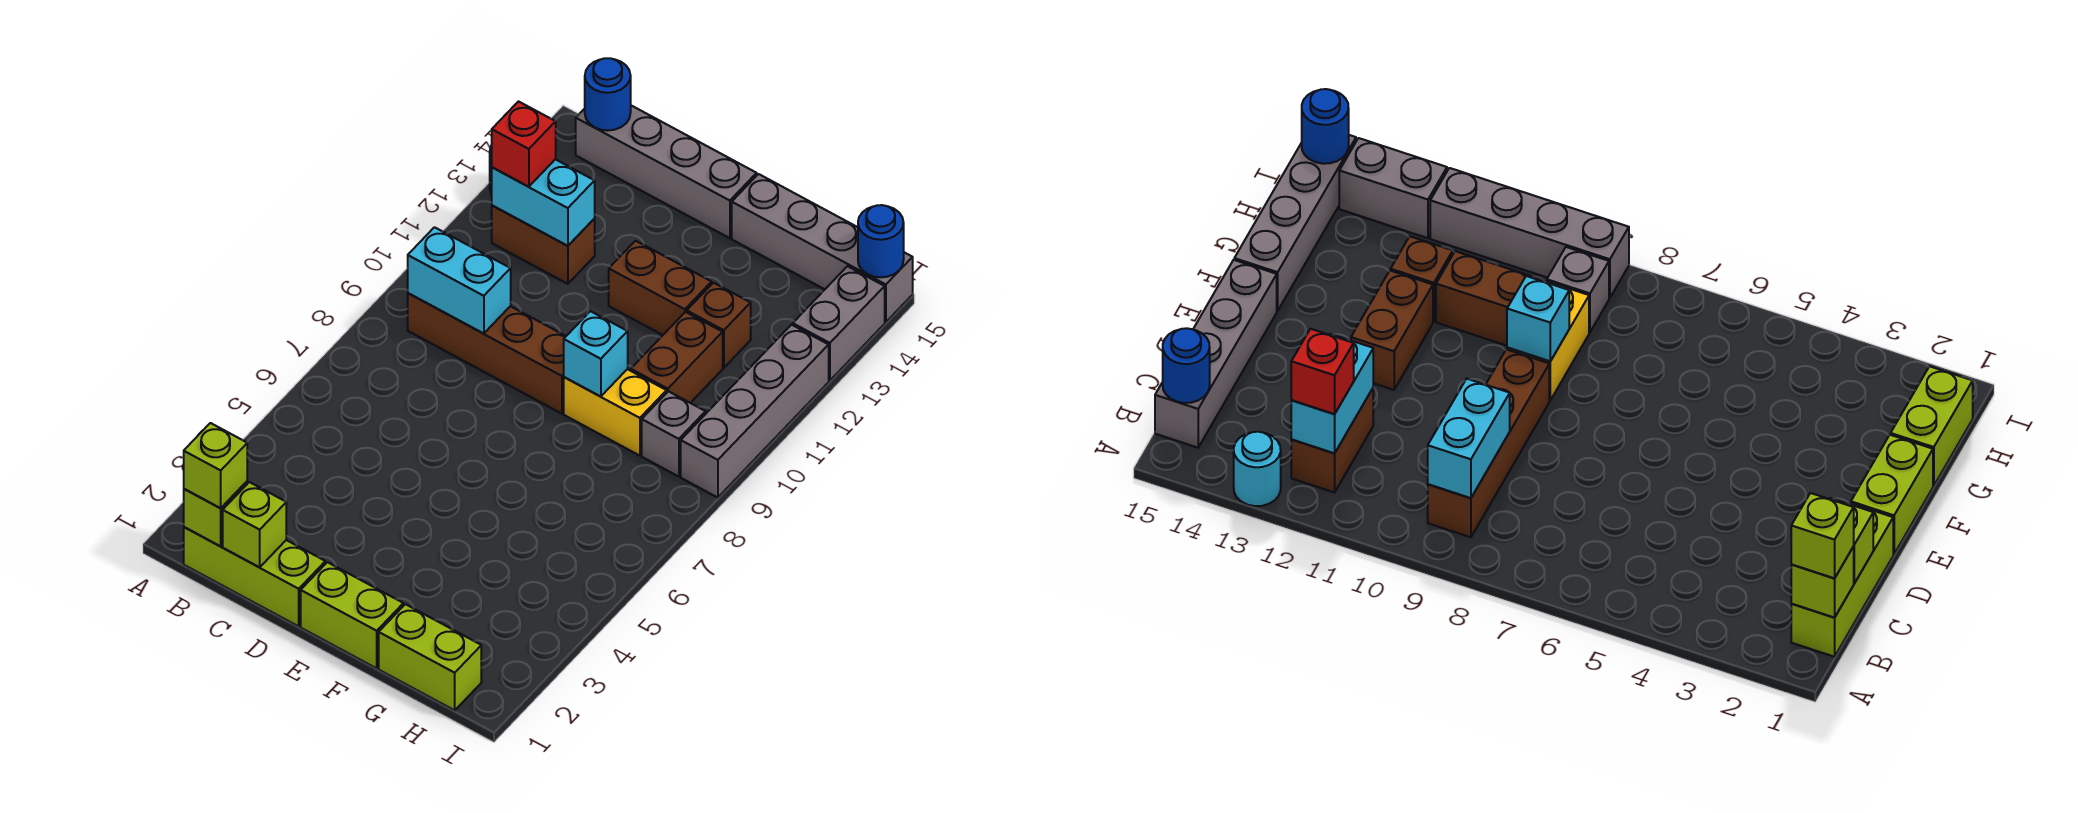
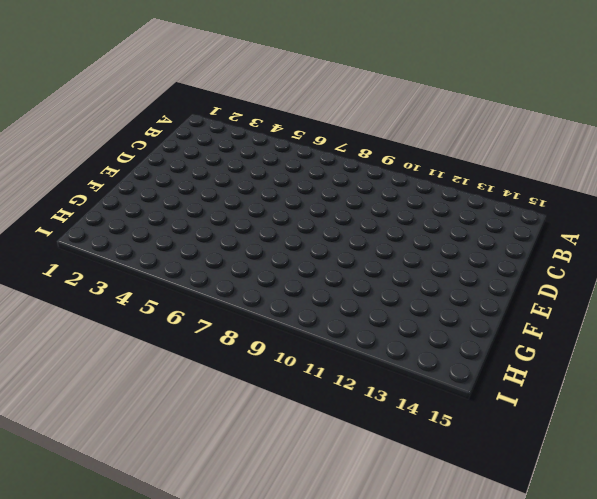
none -> cyan 1x1 round brick [1234,432,1281,506]
none -> lime 1x3 brick [184,527,325,626]
none -> brown 1x4 brick [408,293,566,414]

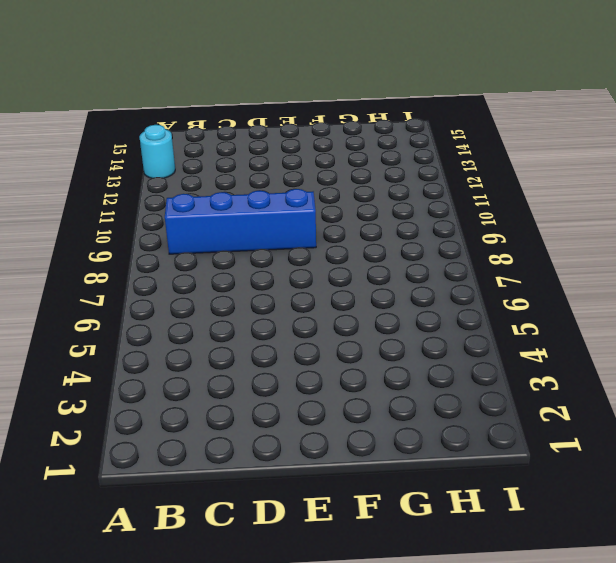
blue 1x4 brick [165,189,316,254] -> brown 1x4 brick [408,293,566,414]
none -> lime 1x3 brick [184,527,325,626]
none -> brown 1x2 brick [492,206,595,284]
none -> grey 1x4 brick [576,106,757,238]

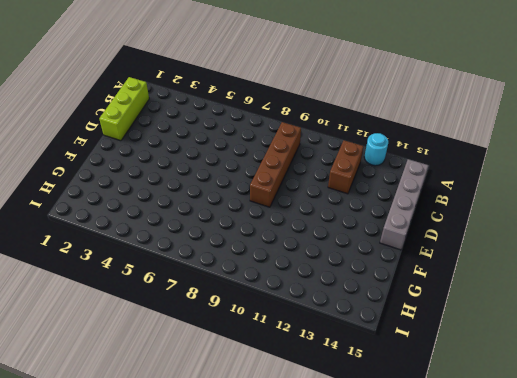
none -> lime 1x2 brick [301,562,403,668]
none -> brown 1x2 brick [609,241,712,335]
none -> yellow 1x2 brick [564,369,667,456]

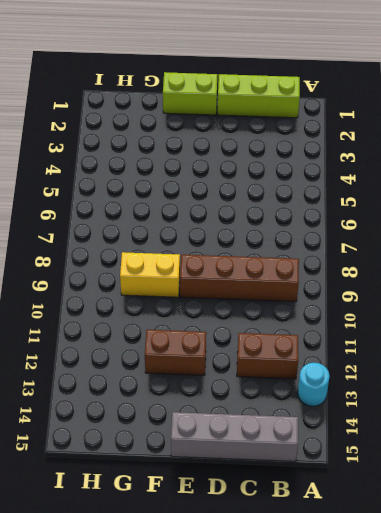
none -> grey 1x4 brick [732,174,913,322]
none -> lime 1x2 brick [379,604,481,710]
none -> brown 1x2 brick [631,312,723,403]

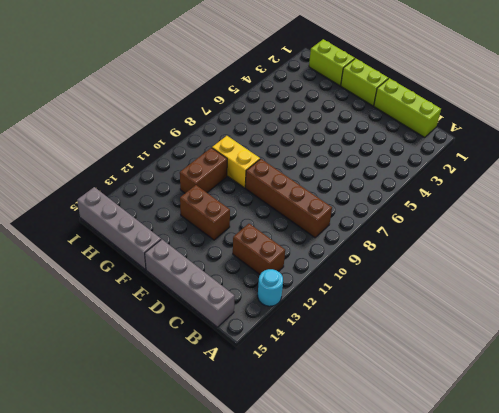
none -> brown 1x1 brick [687,283,751,368]
none -> grey 1x1 brick [642,391,706,477]
none -> grey 1x4 brick [681,325,829,498]

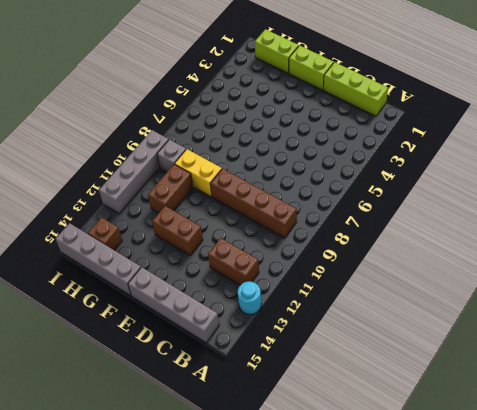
brown 1x1 brick [88,218,122,250] -> brown 1x1 brick moved to [687,283,751,368]
none -> grey 1x2 brick [793,266,885,381]
none -> lime 1x1 brick [184,482,247,546]
none -> cyan 1x2 brick [408,227,511,334]

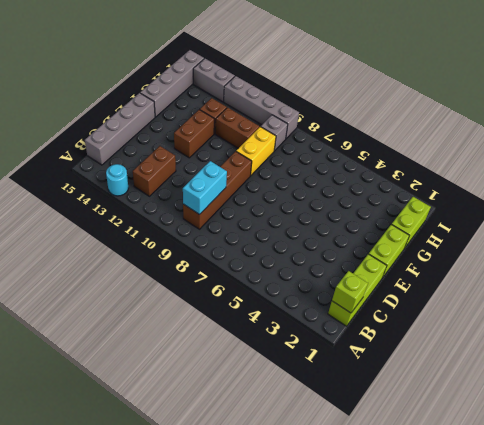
none -> cyan 1x2 brick [492,159,595,246]
none -> blue 1x1 round brick [585,58,631,131]
none -> lime 1x1 brick [223,482,286,567]

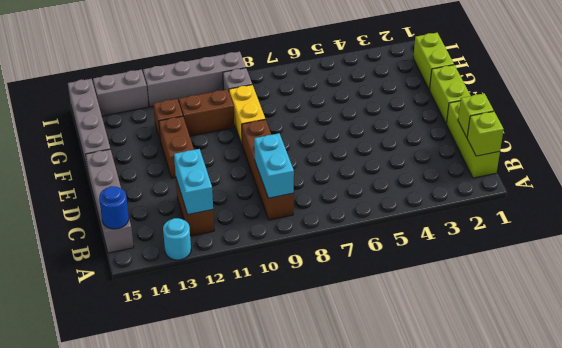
none -> cyan 1x1 brick [564,311,628,396]
none -> blue 1x1 round brick [858,205,904,277]
none -> lime 1x1 brick [184,423,247,508]

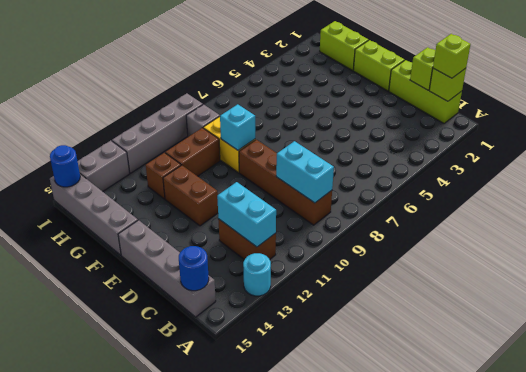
none -> red 1x1 brick [492,102,556,187]

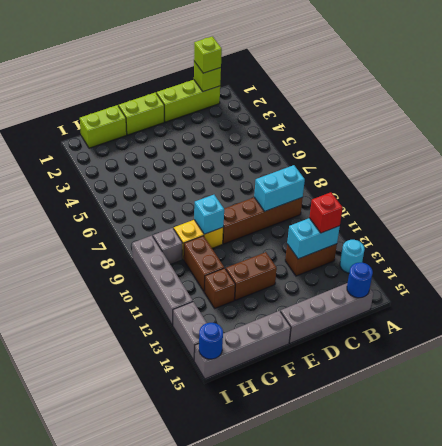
none -> lime 1x1 brick [223,482,286,567]

